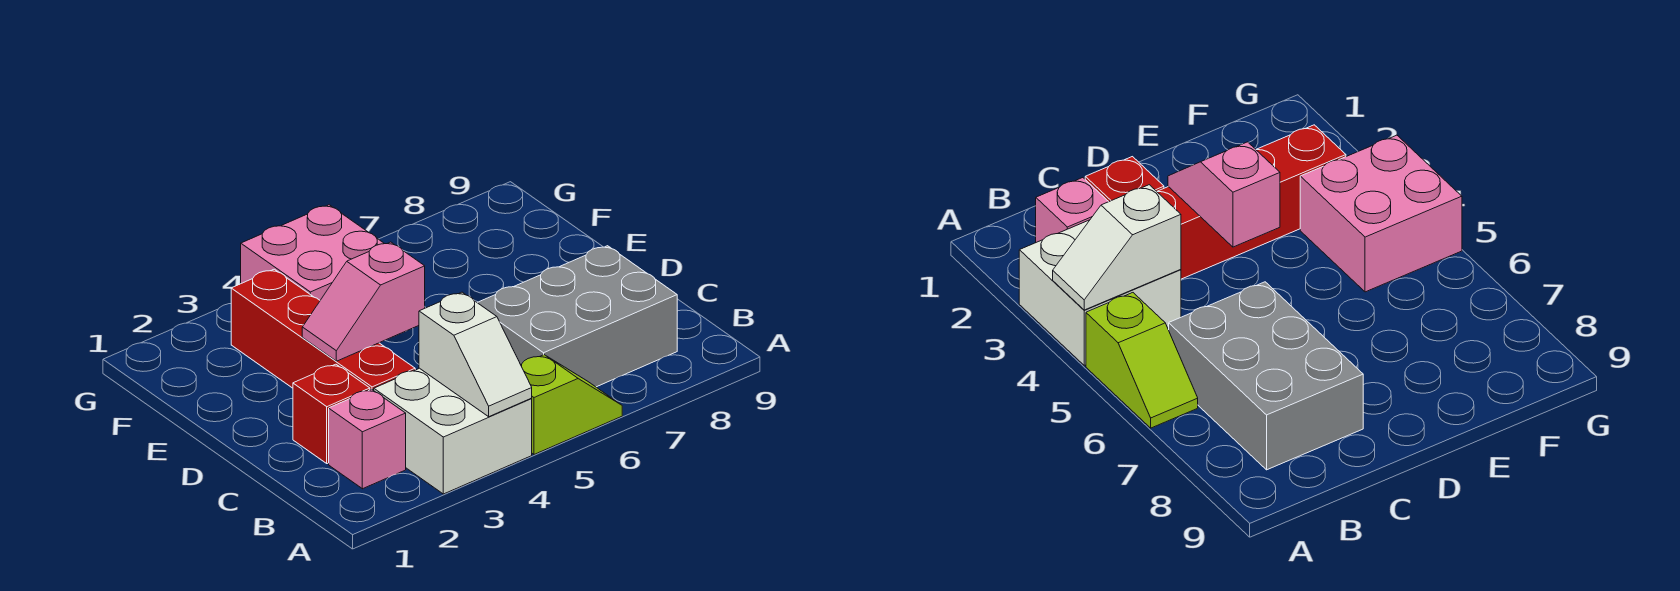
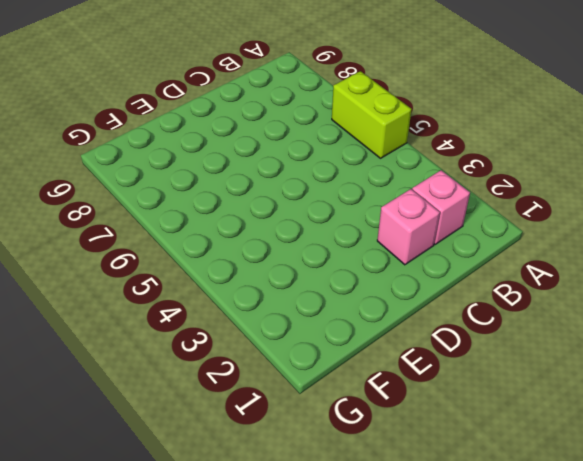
lime 1x2 brick [332,71,412,158] -> lime 1x2 slope [521,355,622,454]
pink 1x1 brick [377,189,440,265] -> red 1x1 brick [293,364,370,464]
none -> white 2x2 brick [374,368,532,494]
none -> grey 2x3 brick [477,246,677,387]

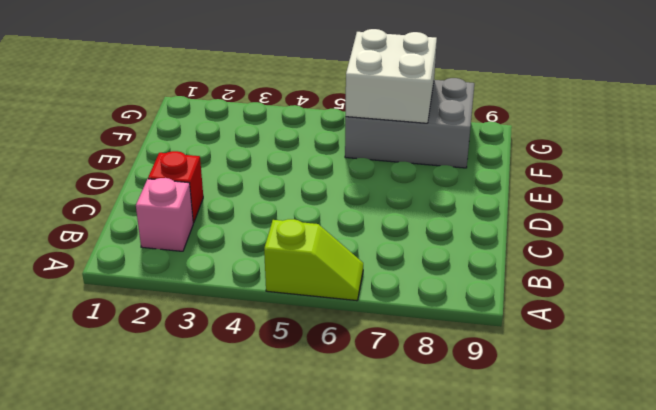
grey 2x3 brick [345,78,474,168] -> grey 2x3 brick moved to [477,246,677,387]
white 2x2 brick [346,29,437,123] -> white 2x2 brick moved to [374,368,532,494]
none -> red 1x4 brick [231,269,415,390]
none -> pink 2x2 brick [241,205,384,300]

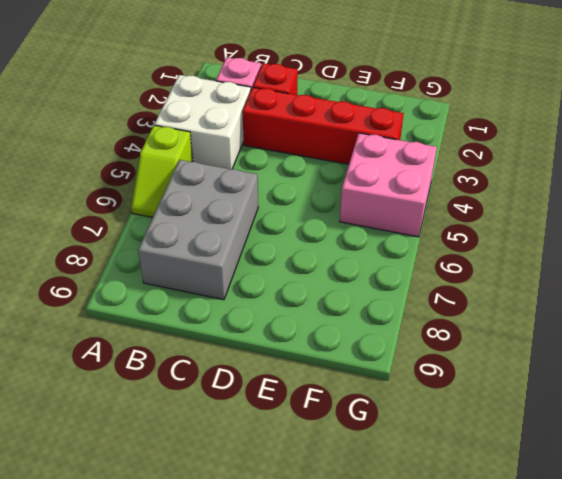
none -> white 1x2 slope [419,292,532,417]
none -> pink 1x2 slope [302,242,425,361]

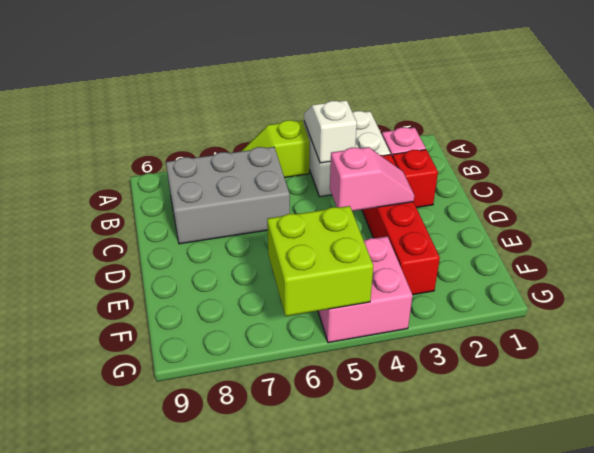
lime 2x2 brick [267,206,373,316] -> none

